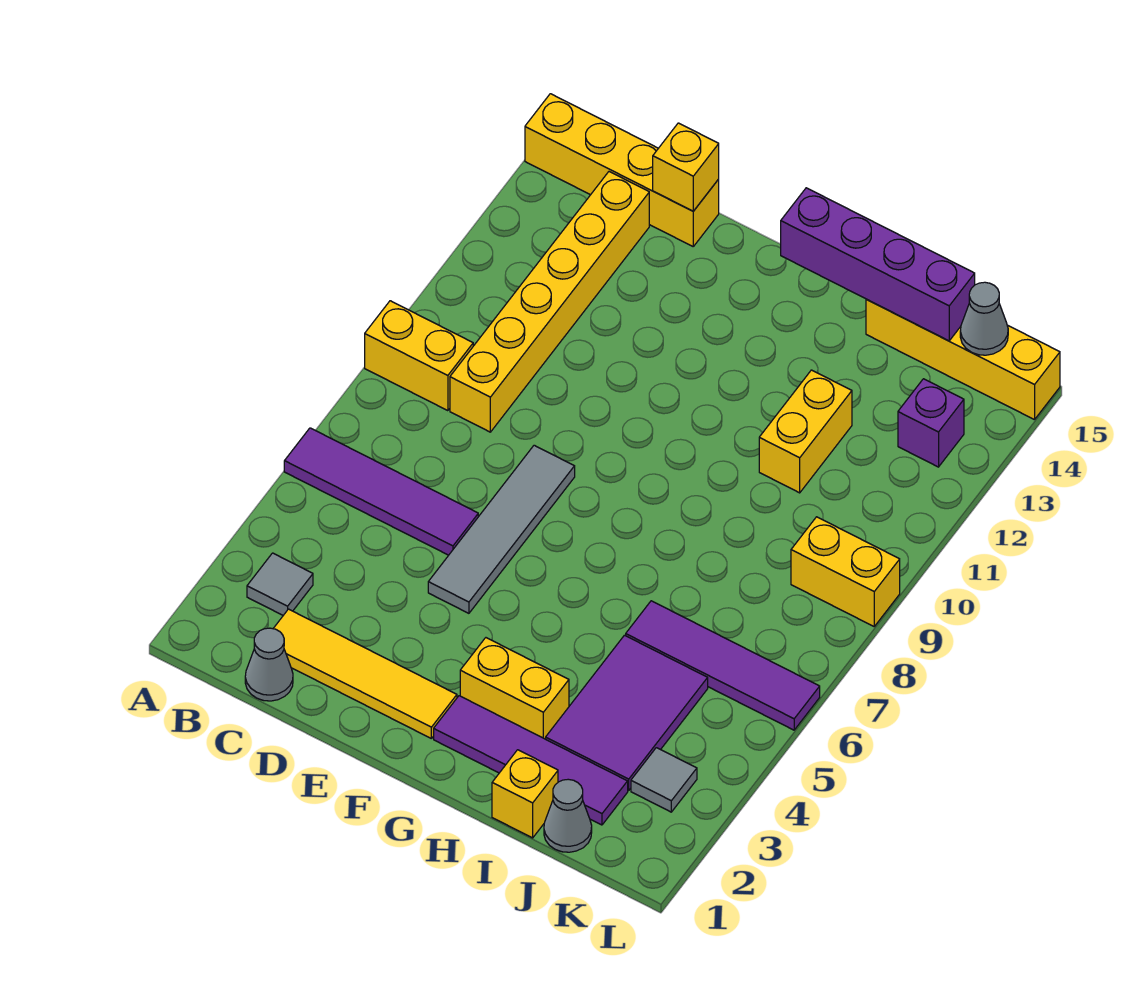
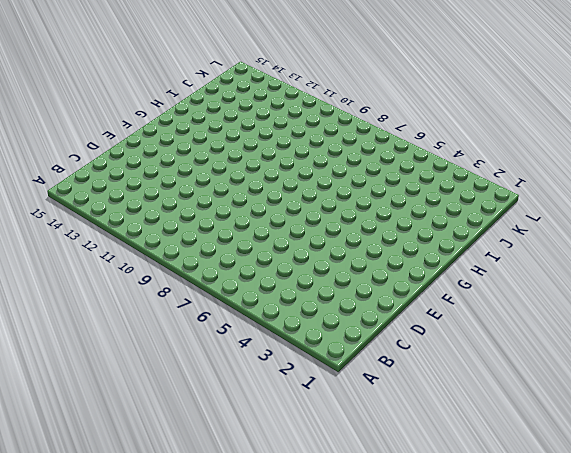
none -> purple 1x4 tile [284,428,478,555]
none -> yellow 1x2 brick [365,301,473,411]
none -> yellow 1x4 brick [525,94,719,246]

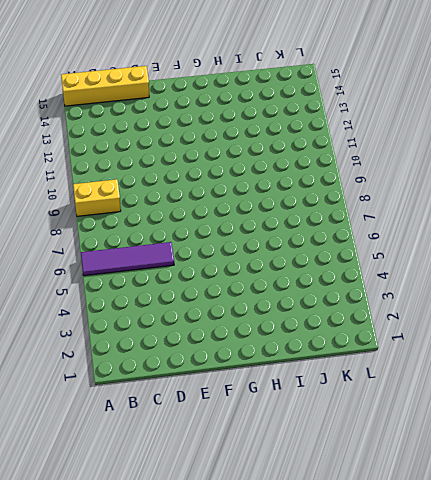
none -> grey 1x1 tile [247,553,313,615]
none -> grey 1x1 cone [245,628,293,701]
none -> yellow 1x4 tile [273,609,457,738]

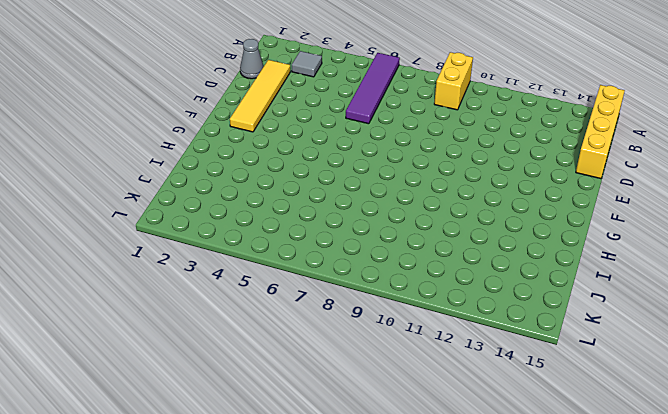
none -> yellow 1x6 brick [450,172,649,432]
none -> grey 1x4 tile [428,445,575,613]
none -> purple 1x4 tile [434,696,628,825]

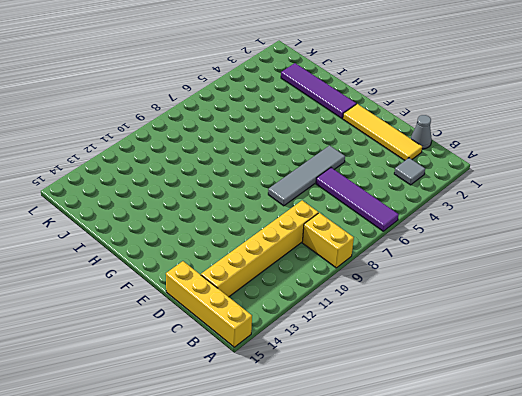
none -> yellow 1x2 brick [460,638,569,739]
none -> yellow 1x1 brick [492,750,558,838]
none -> purple 2x3 tile [546,635,708,790]

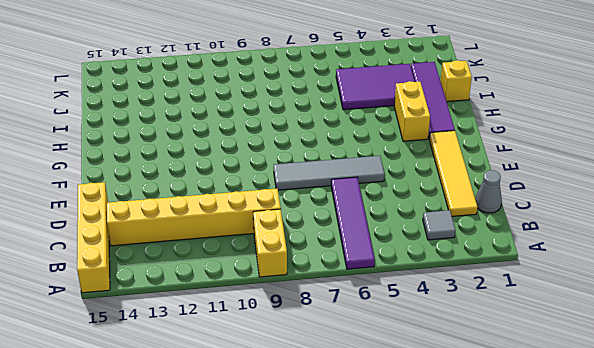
none -> purple 1x4 tile [626,601,820,730]
none -> yellow 1x2 brick [759,370,852,493]
none -> yellow 1x4 brick [866,299,1060,420]

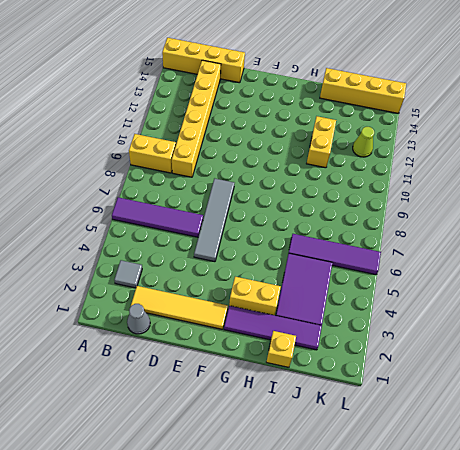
lime 1x1 cone [353,127,374,157] -> none
none -> grey 1x1 cone [544,779,592,852]
none -> grey 1x1 tile [631,748,697,812]
none -> yellow 1x2 brick [791,517,900,626]

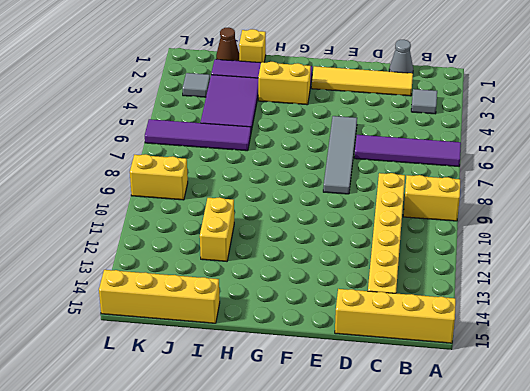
brown 1x1 cone [216,28,239,61] -> grey 1x1 cone [544,779,592,852]
none -> purple 1x1 brick [898,379,964,467]
none -> yellow 1x1 brick [653,123,719,211]
none -> purple 1x4 brick [781,188,975,341]

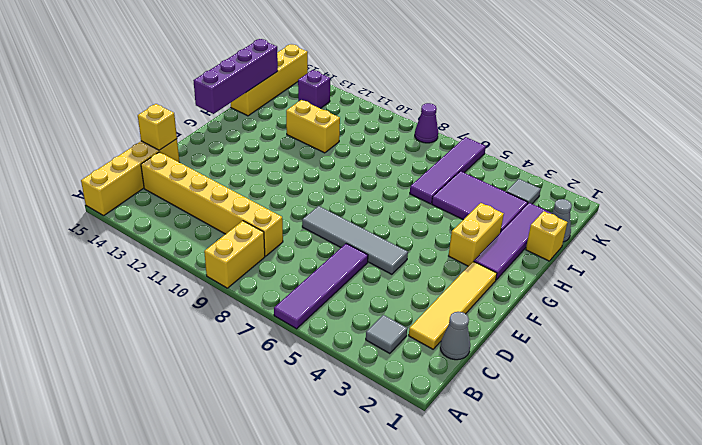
purple 1x1 cone [415,103,438,143] -> none
none -> yellow 1x2 brick [791,517,900,626]
none -> grey 1x1 cone [960,282,1008,355]

